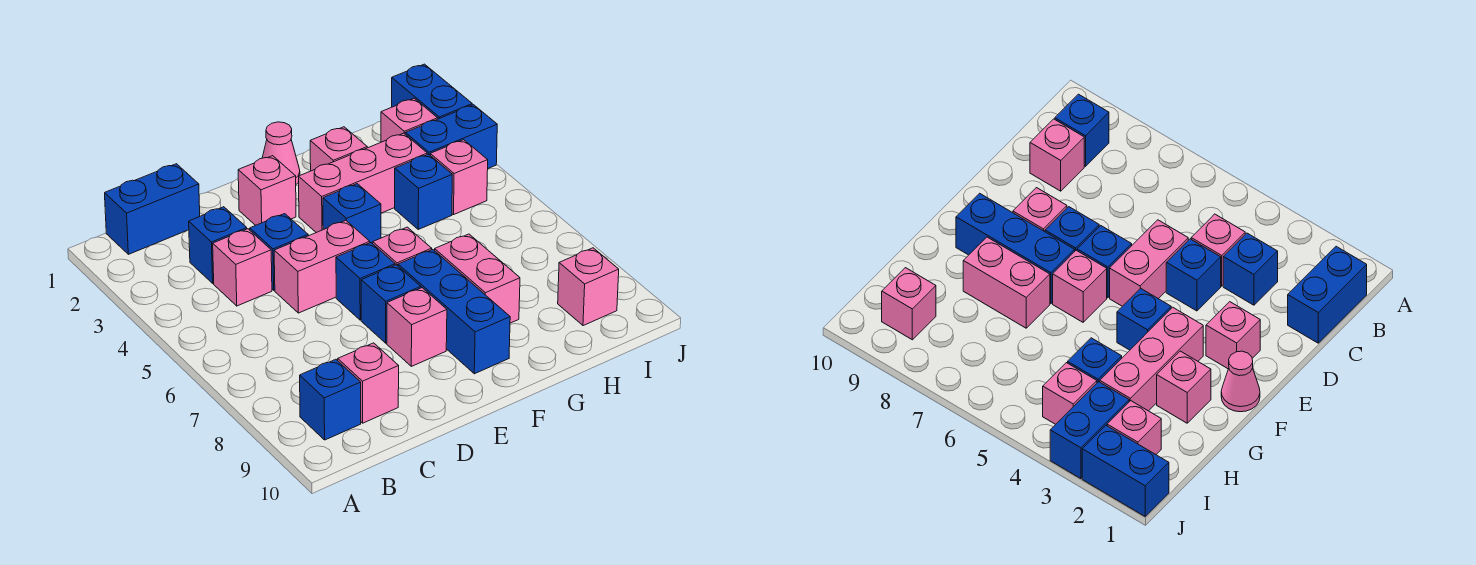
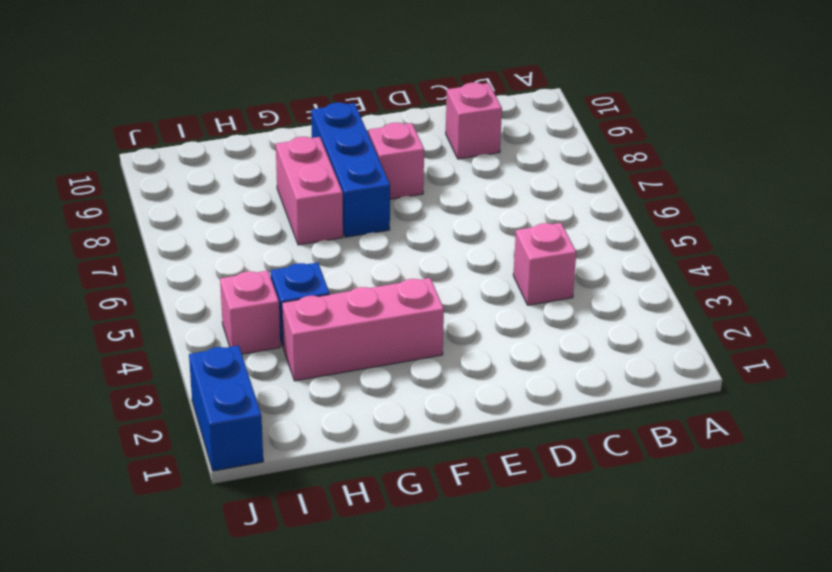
none -> blue 1x2 brick [105,164,200,254]
none -> blue 1x1 brick [300,359,361,440]
none -> blue 1x1 brick [189,207,247,283]

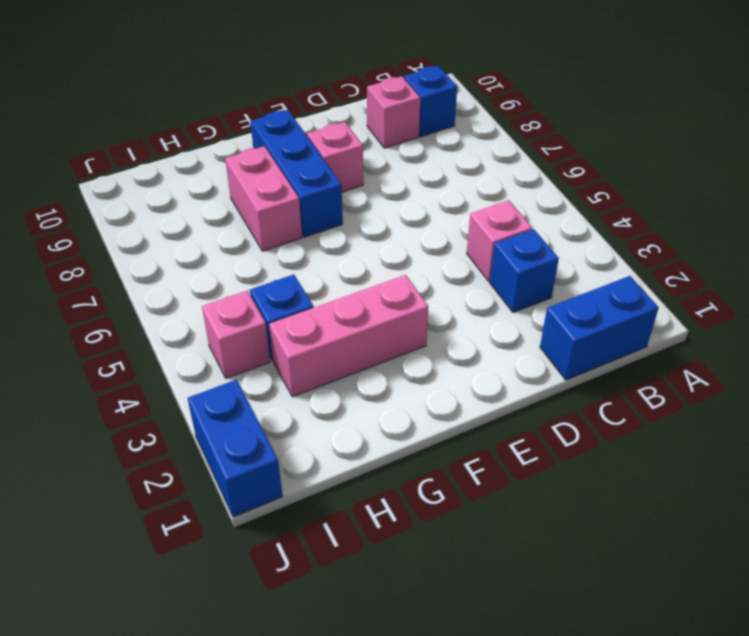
none -> blue 1x1 brick [250,214,308,290]
none -> pink 1x2 brick [274,220,370,313]
none -> pink 1x1 brick [238,156,296,225]

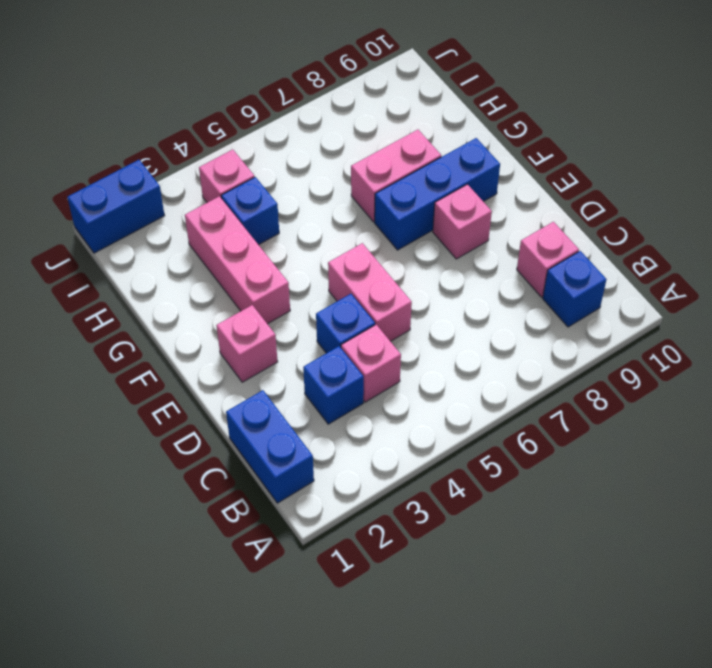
none -> blue 1x1 brick [336,243,395,320]
none -> blue 1x1 brick [361,265,421,343]
none -> pink 1x1 cone [262,122,300,184]

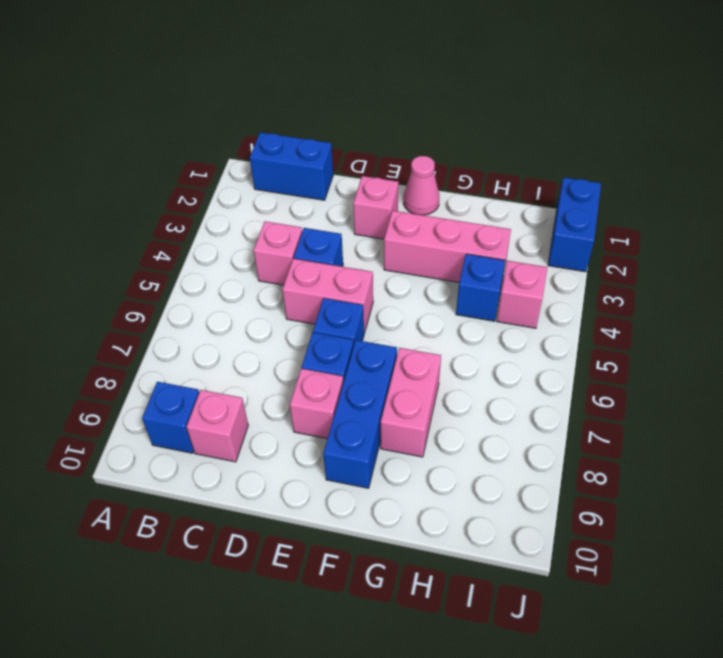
none -> blue 1x1 brick [189,207,247,283]
none -> blue 1x1 brick [323,184,381,244]
none -> pink 1x1 brick [373,227,432,266]

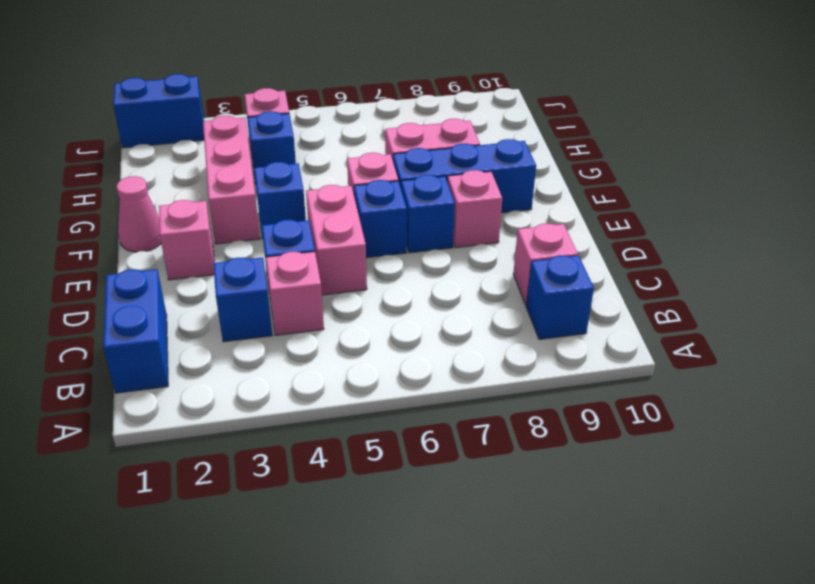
none -> pink 1x1 brick [310,127,367,171]
none -> pink 1x1 brick [381,98,438,142]
none -> blue 1x2 brick [405,105,497,168]

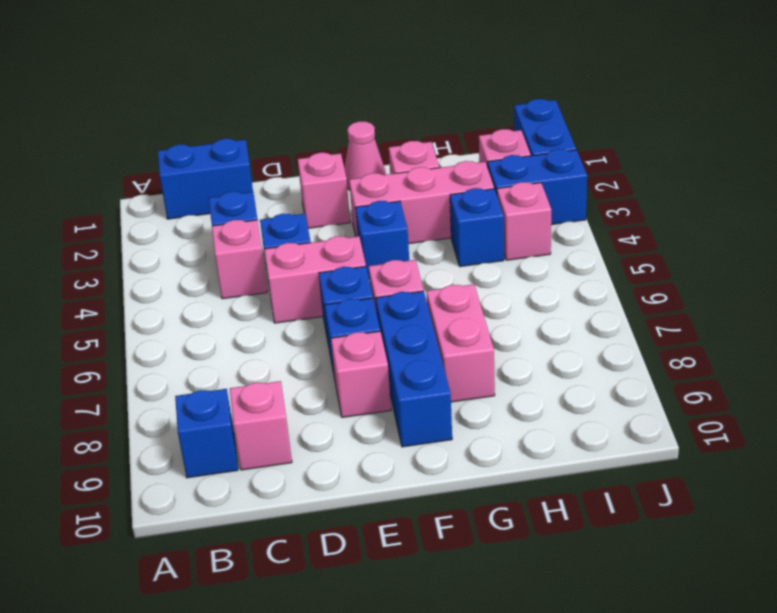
none -> pink 1x1 brick [558,248,619,326]

